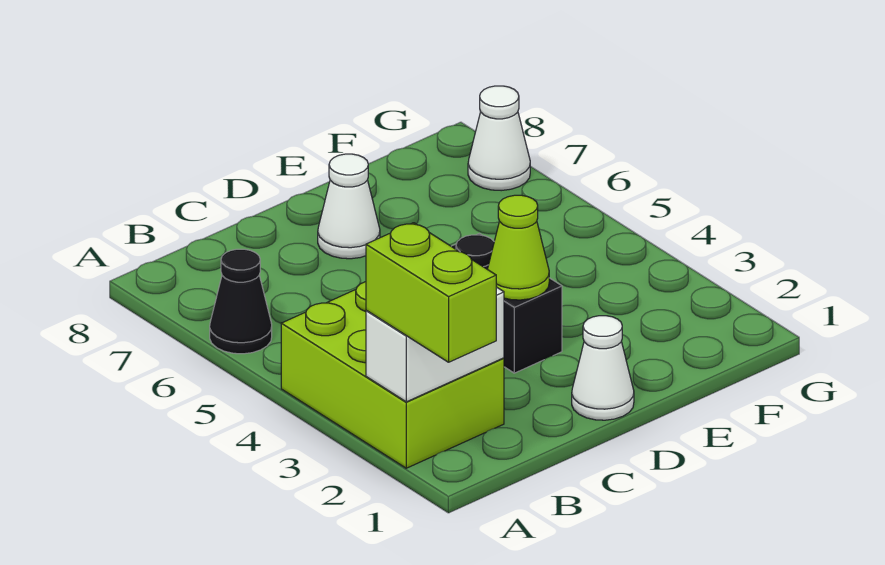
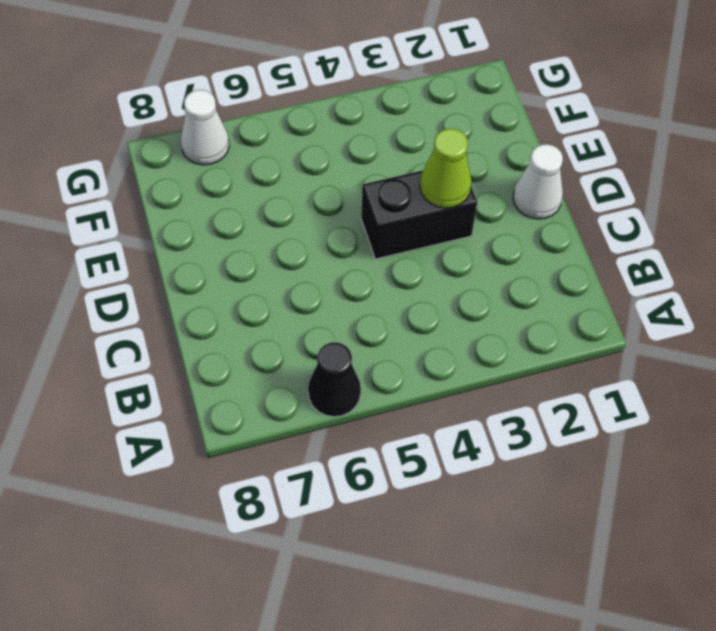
none -> lime 2x3 brick [281,282,504,468]
none -> white 1x1 cone [318,154,380,259]

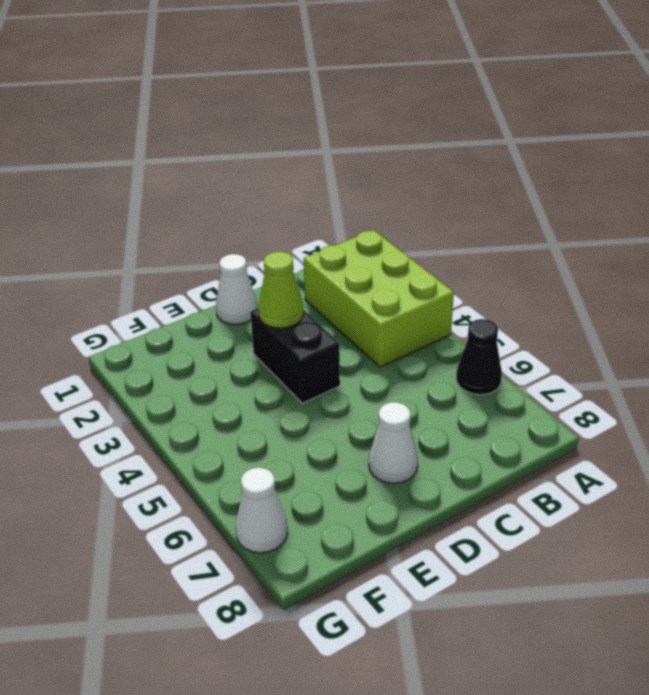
none -> white 1x2 brick [366,287,504,402]
none -> lime 1x2 brick [366,223,496,362]

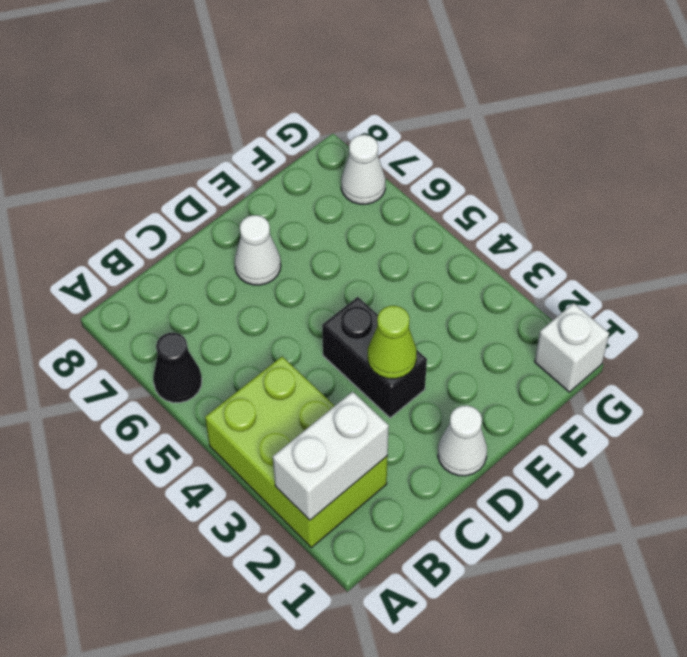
white 1x1 brick [535,303,609,392] -> none
none -> lime 1x2 brick [366,223,496,362]

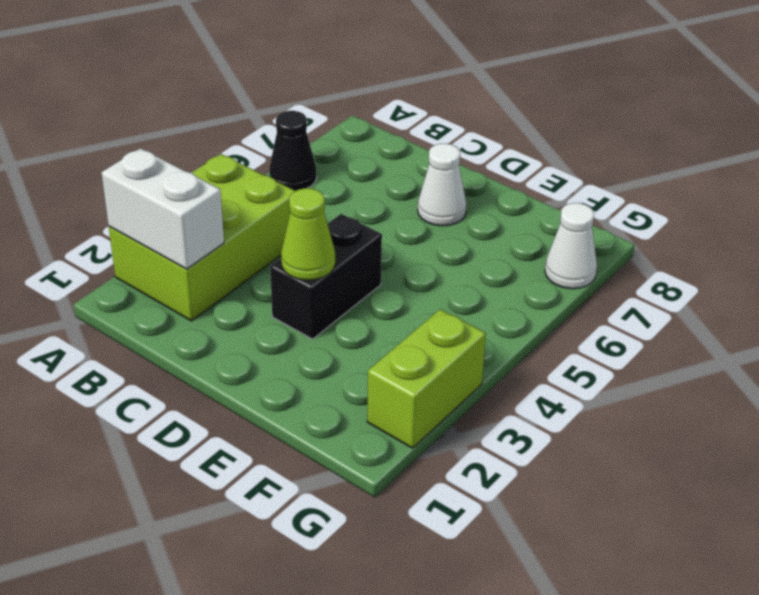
lime 1x2 brick [367,309,486,448] -> lime 1x2 brick moved to [366,223,496,362]
none -> white 1x1 cone [572,316,634,420]

